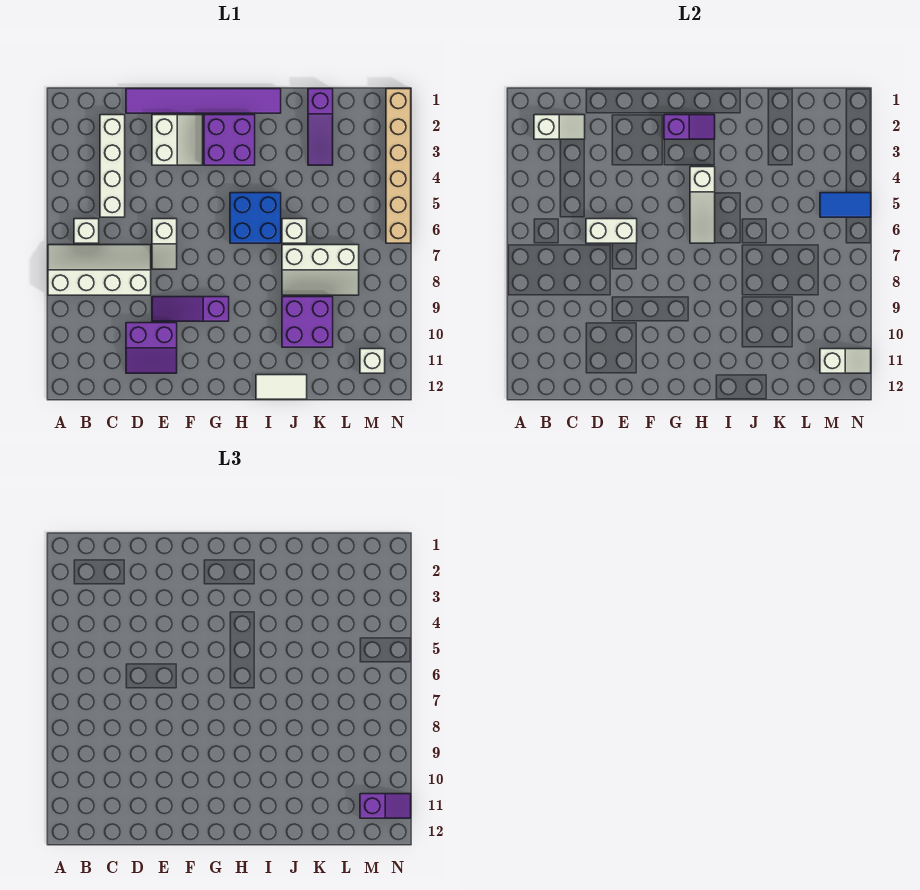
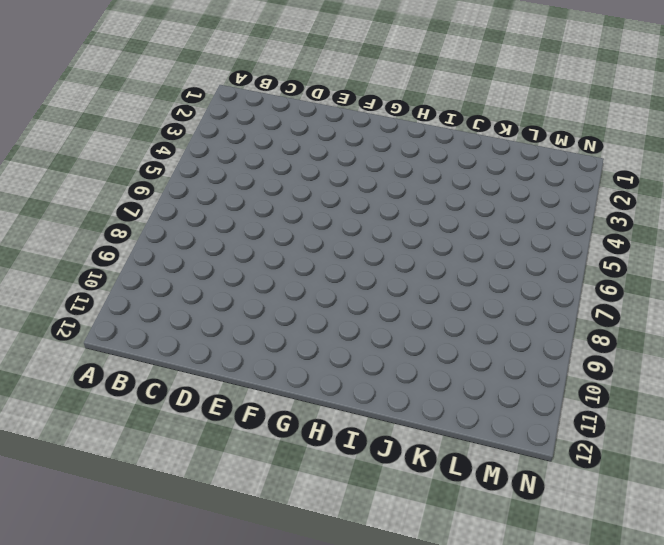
none -> white 2x4 slope [48,245,151,295]
none -> white 1x1 brick [74,219,99,243]
none -> white 1x4 brick [100,115,125,217]

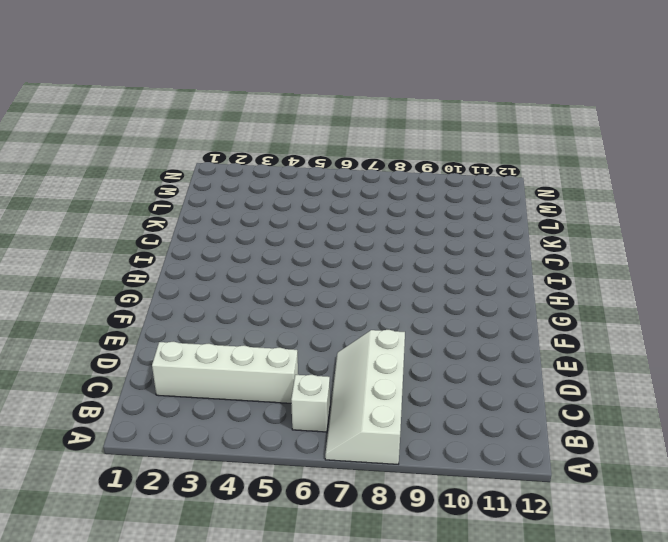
none -> purple 1x6 tile [126,89,281,113]
none -> purple 2x2 slope [126,323,177,373]
none -> white 2x2 slope [152,115,203,165]

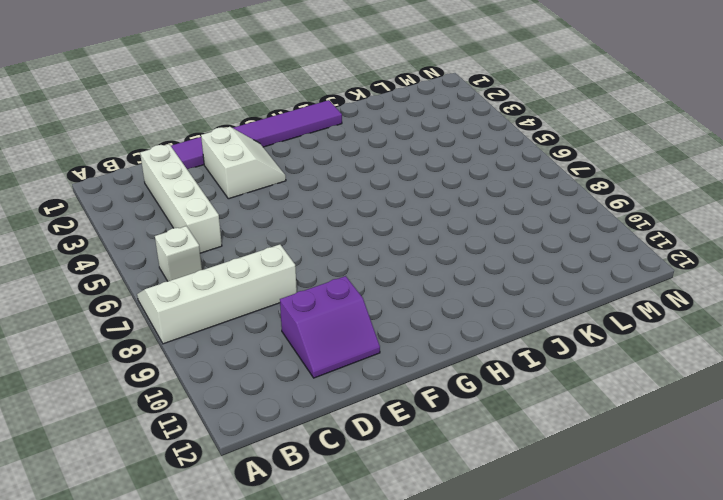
none -> white 1x2 slope [152,219,177,269]
none -> purple 1x3 slope [152,297,229,321]
none -> purple 2x2 brick [204,115,255,165]

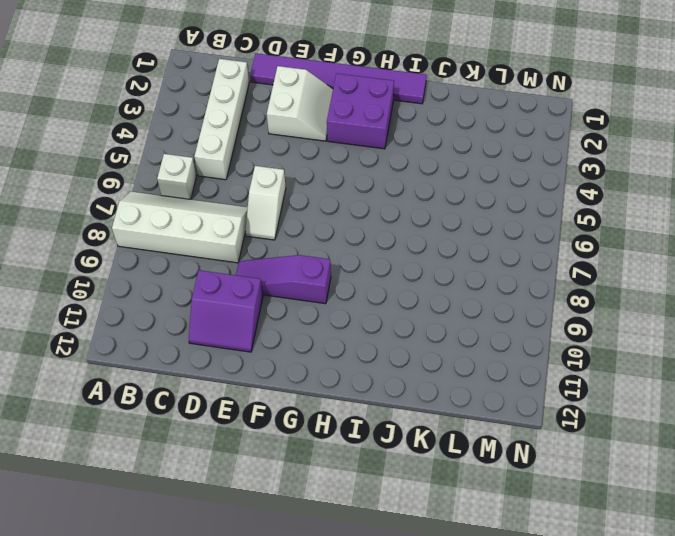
none -> blue 2x2 brick [230,193,281,243]
none -> white 1x2 tile [256,375,307,399]
none -> white 1x1 brick [282,219,307,243]

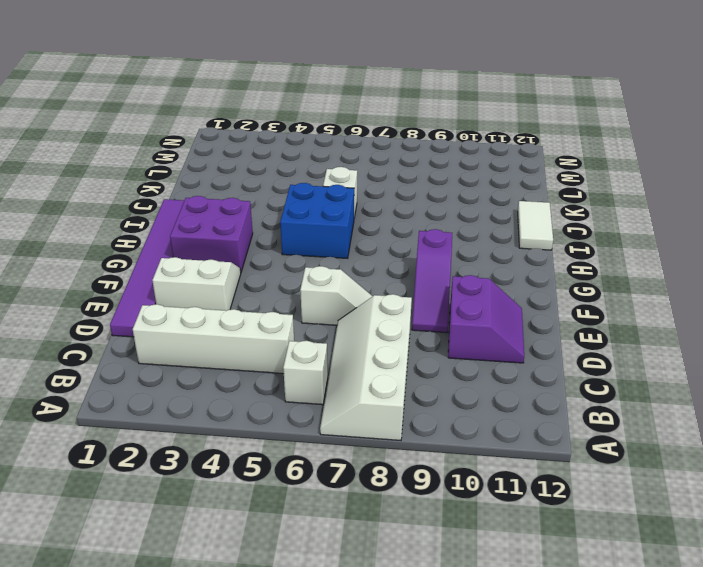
none -> white 2x3 slope [282,245,359,295]
none -> purple 2x2 brick [282,297,333,347]
none -> purple 1x3 slope [308,89,333,165]

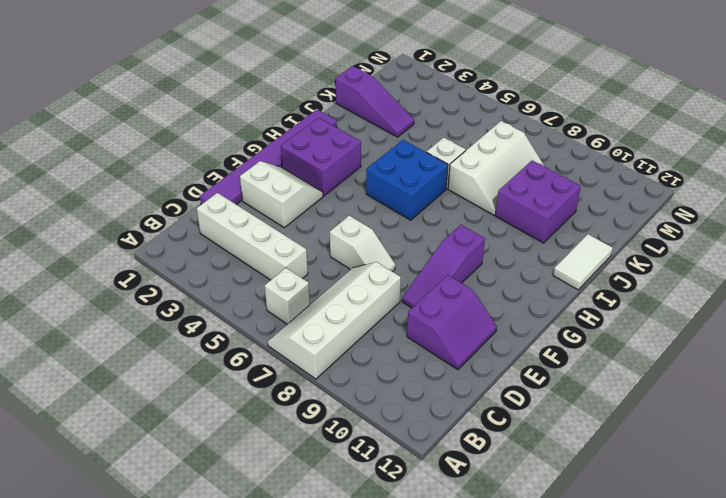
none -> white 1x1 brick [360,349,385,373]
none -> tan 1x6 brick [386,89,411,243]
none -> white 1x2 slope [534,115,585,139]

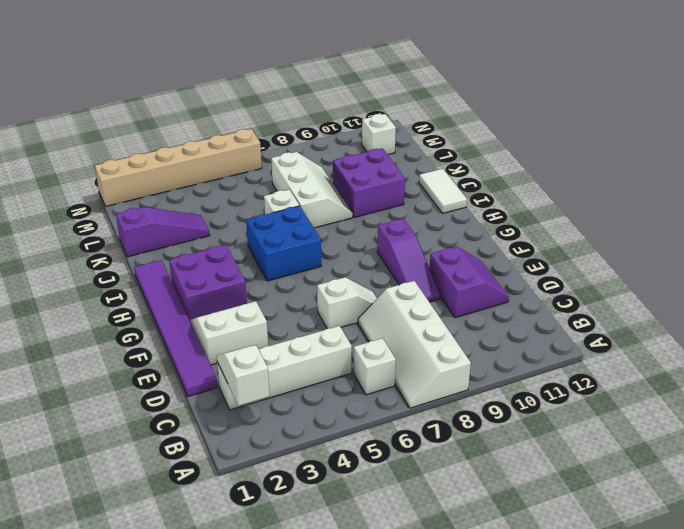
none -> white 1x2 brick [586,219,637,243]
none -> purple 1x2 slope [664,115,715,139]
none -> white 1x3 slope [690,167,715,243]

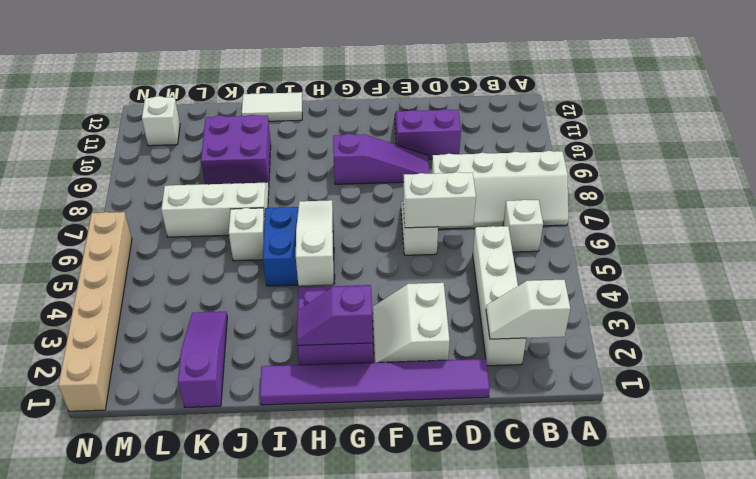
none -> blue 1x2 tile [820,193,871,217]
none -> white 1x2 slope [820,349,871,373]
none -> purple 1x2 slope [360,794,411,818]

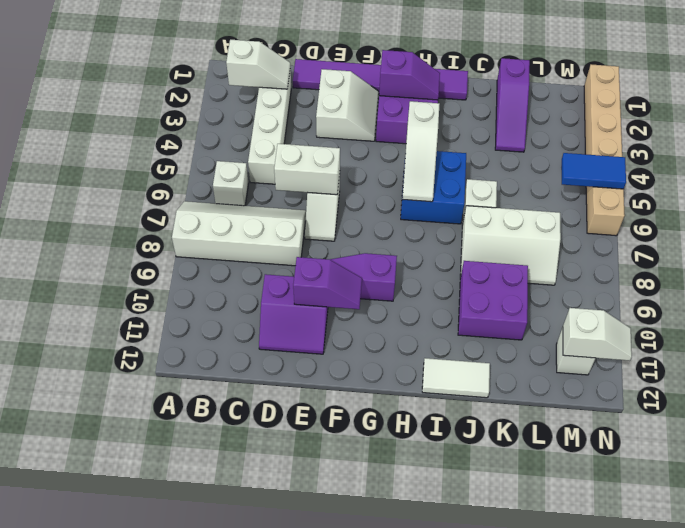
purple 1x2 slope [293,257,362,309] -> purple 1x2 slope moved to [360,794,411,818]

